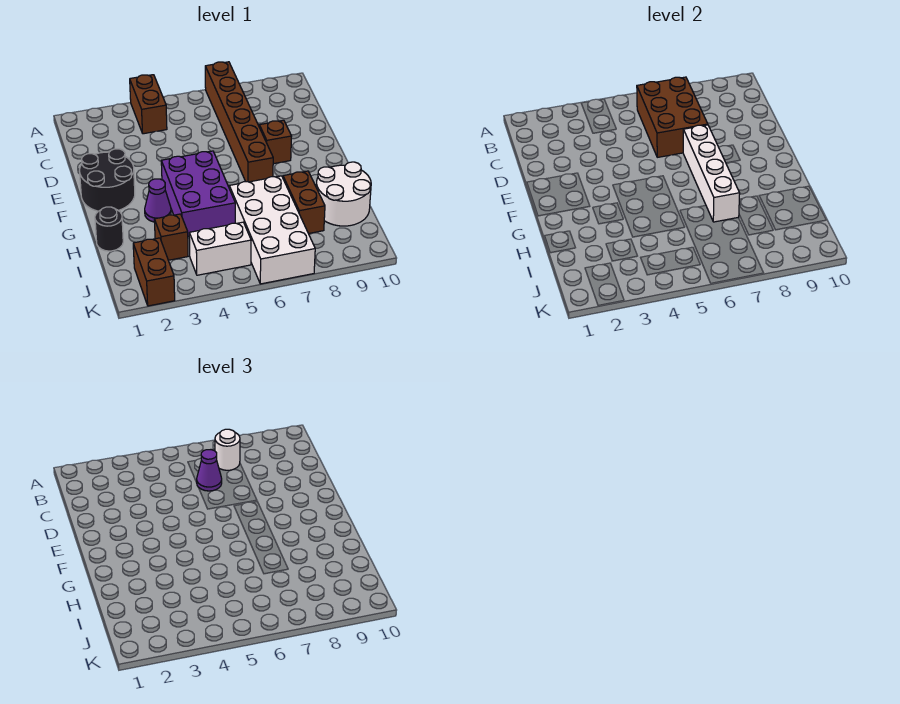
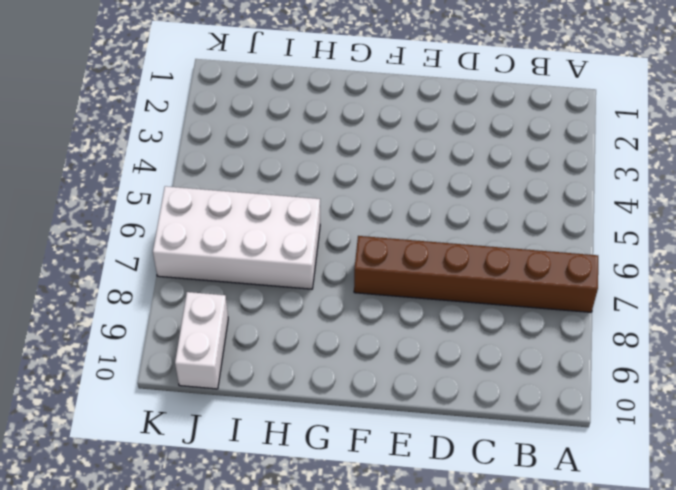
white 1x2 brick [175,292,228,389] -> white 1x2 brick moved to [189,222,251,275]
none -> brown 1x2 brick [130,75,167,134]
none -> black 2x2 round brick [80,149,135,211]
none -> brown 1x1 brick [259,120,292,164]

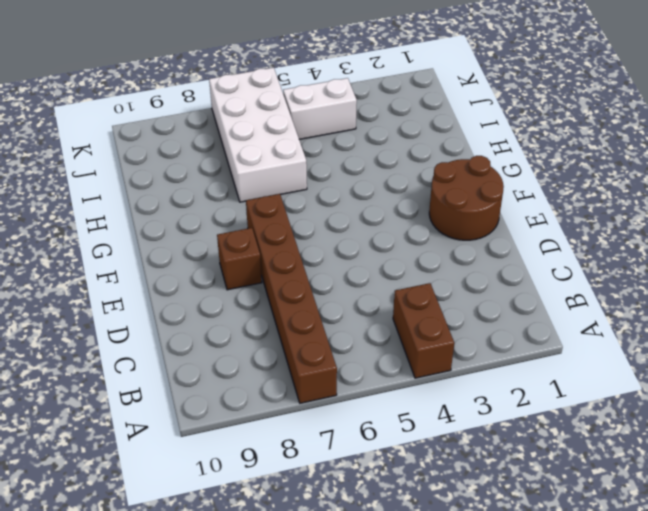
brown 2x2 round brick [429,156,504,240] -> black 2x2 round brick [80,149,135,211]
none -> purple 2x3 brick [161,151,235,236]
none -> purple 1x1 cone [145,179,171,222]
none -> black 1x1 round brick [95,207,123,251]

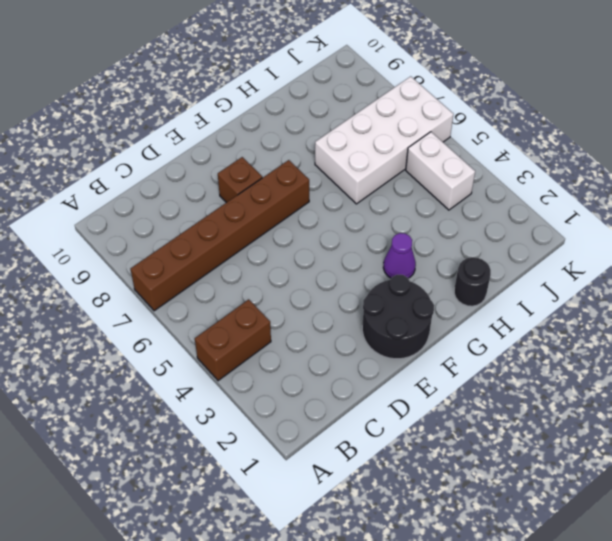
none -> purple 2x3 brick [161,151,235,236]
none -> brown 1x2 brick [283,171,325,234]
none -> white 2x2 round brick [316,162,371,226]

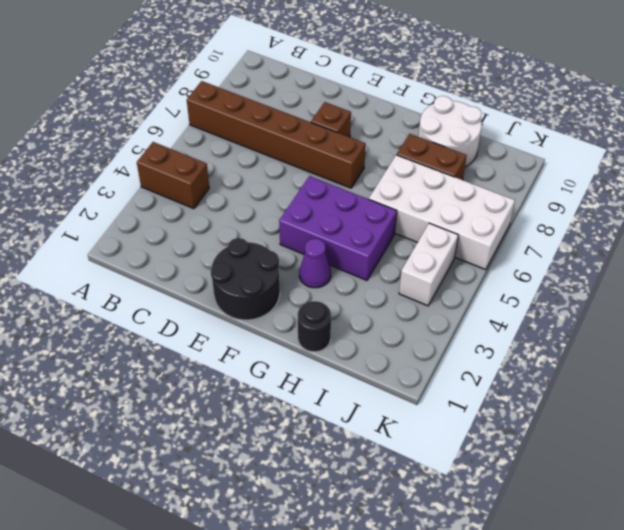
none -> brown 1x1 brick [154,214,188,260]
none -> brown 1x2 brick [133,238,175,306]
none -> brown 2x3 brick [637,77,708,157]

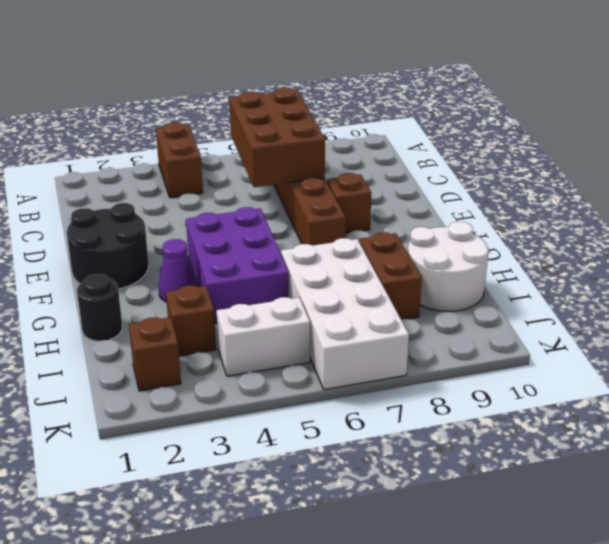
brown 1x1 brick [129,317,181,391] -> brown 1x2 brick [133,238,175,306]
none -> white 1x4 brick [683,125,740,222]
none -> white 1x1 round brick [215,429,240,470]
none -> purple 1x1 cone [196,450,222,491]

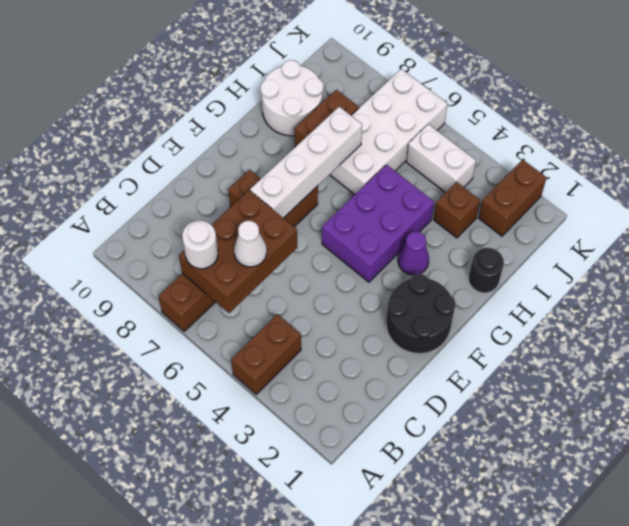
white 1x1 cone [234,221,267,267] -> purple 1x1 cone [196,450,222,491]

